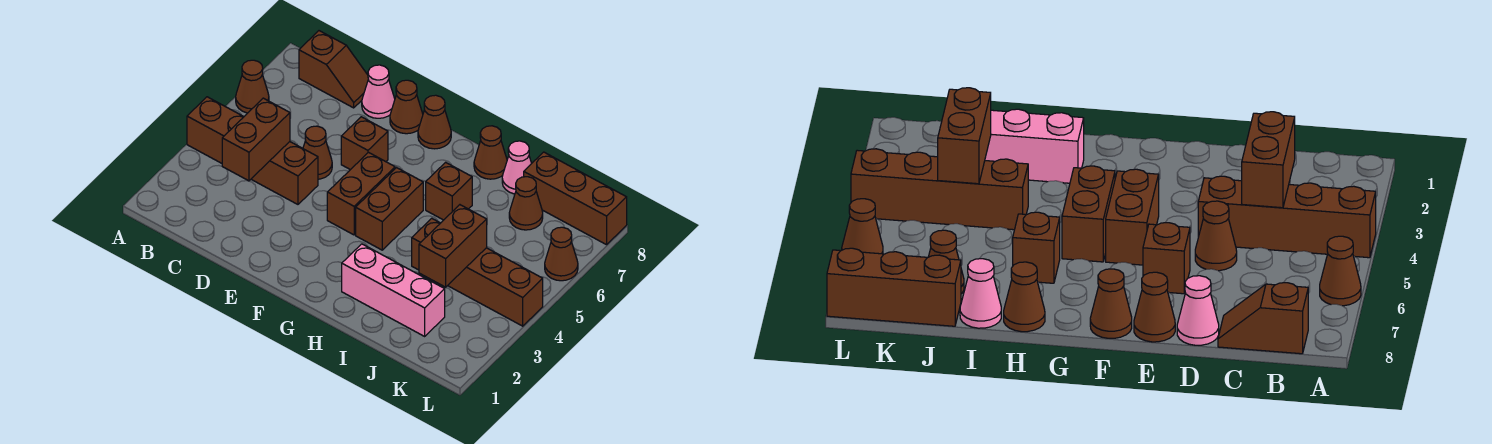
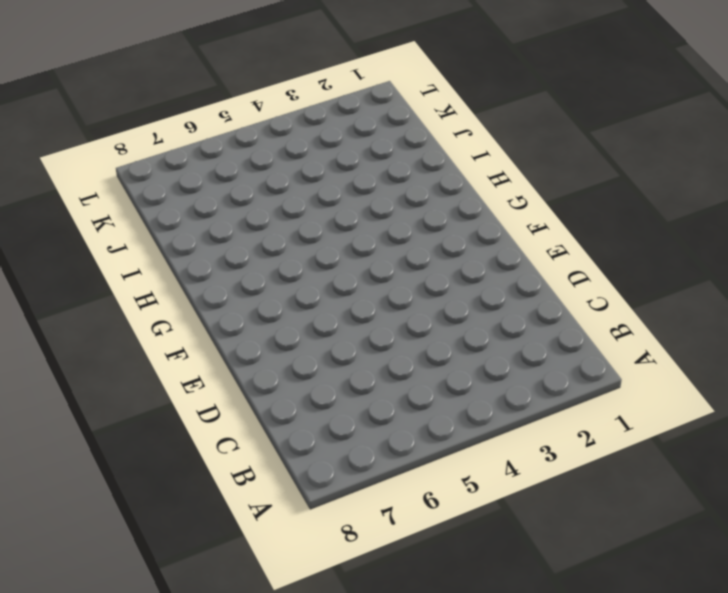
none -> brown 1x4 brick [187,97,318,204]
none -> brown 1x1 cone [236,60,269,113]
none -> brown 1x2 slope [299,31,368,108]

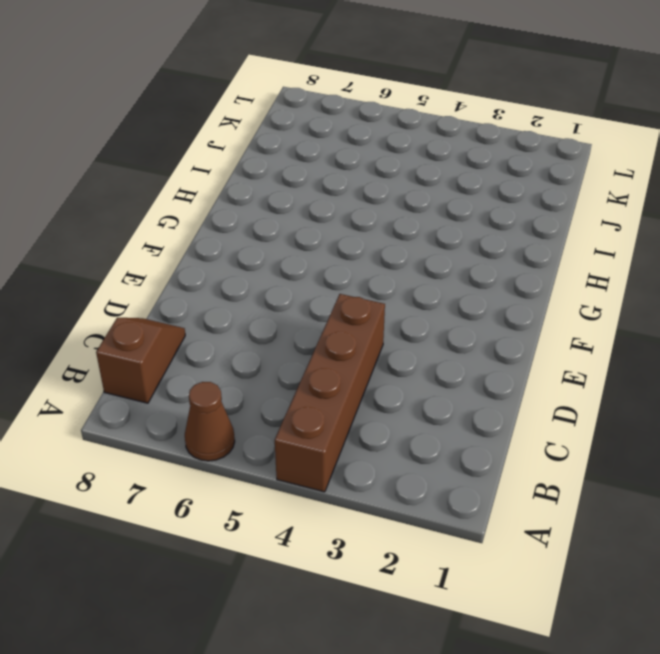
none -> brown 1x1 cone [303,126,332,179]
none -> pink 1x1 cone [362,65,395,118]
none -> brown 1x1 brick [341,117,388,170]

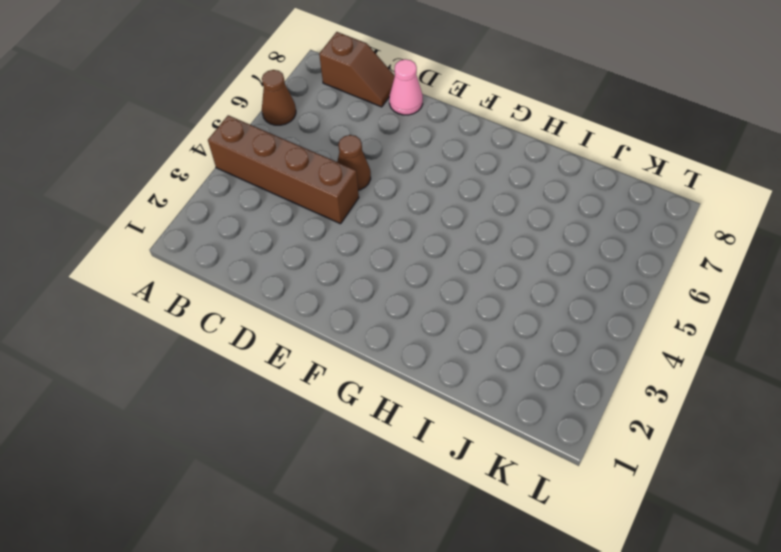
none -> brown 1x1 brick [341,117,388,170]
none -> brown 1x1 cone [390,80,423,134]
none -> brown 1x2 brick [327,152,395,235]

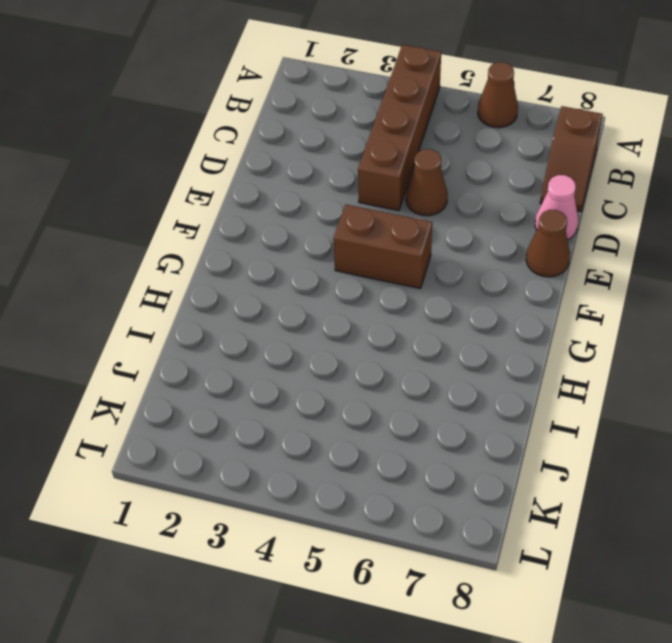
none -> brown 1x1 brick [341,117,388,170]
none -> brown 1x1 cone [418,95,451,149]
none -> brown 1x2 brick [356,168,423,250]

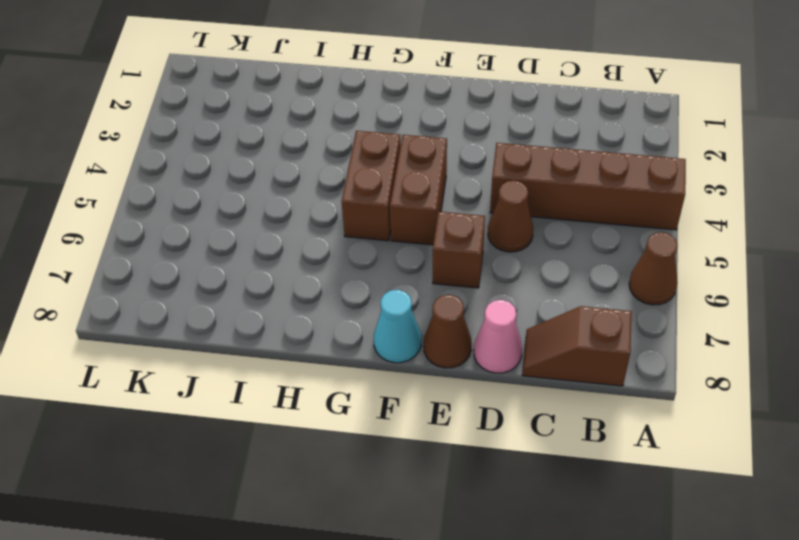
cyan 1x1 cone [374,290,421,363] -> brown 1x1 cone [418,95,451,149]
none -> pink 1x3 brick [342,244,445,336]
none -> brown 1x1 brick [426,162,472,220]
none -> brown 1x1 cone [474,126,507,179]

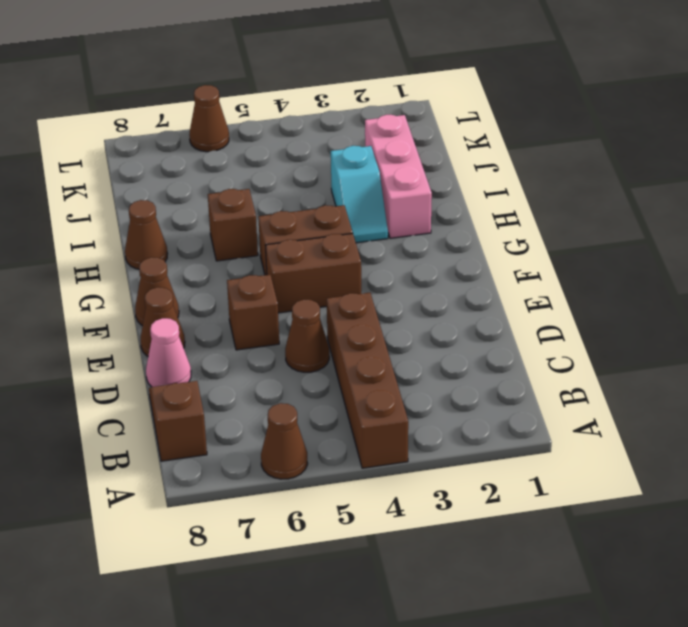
cyan 1x2 slope [331,146,388,243] -> none
none -> brown 1x4 brick [412,218,543,326]
none -> pink 1x1 cone [502,141,532,194]
none -> brown 1x1 cone [509,177,543,230]

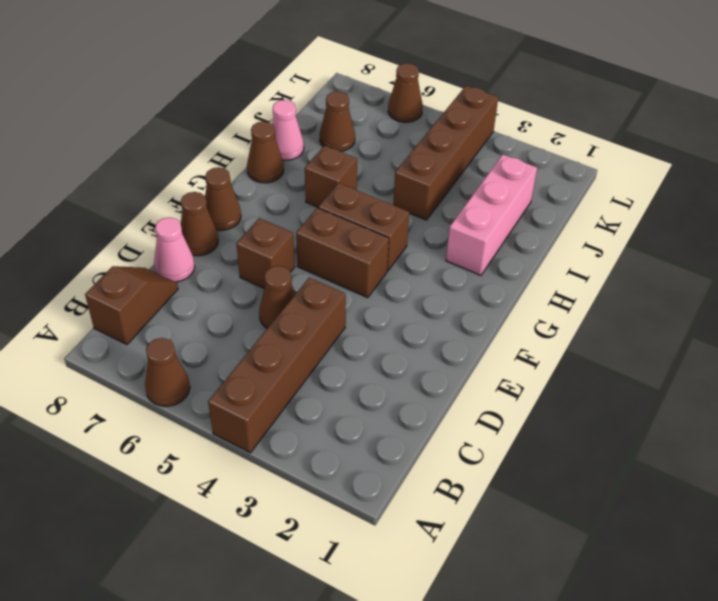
none -> brown 1x3 brick [524,152,627,245]
none -> brown 1x2 brick [222,98,290,181]
none -> brown 1x2 brick [419,205,487,287]

